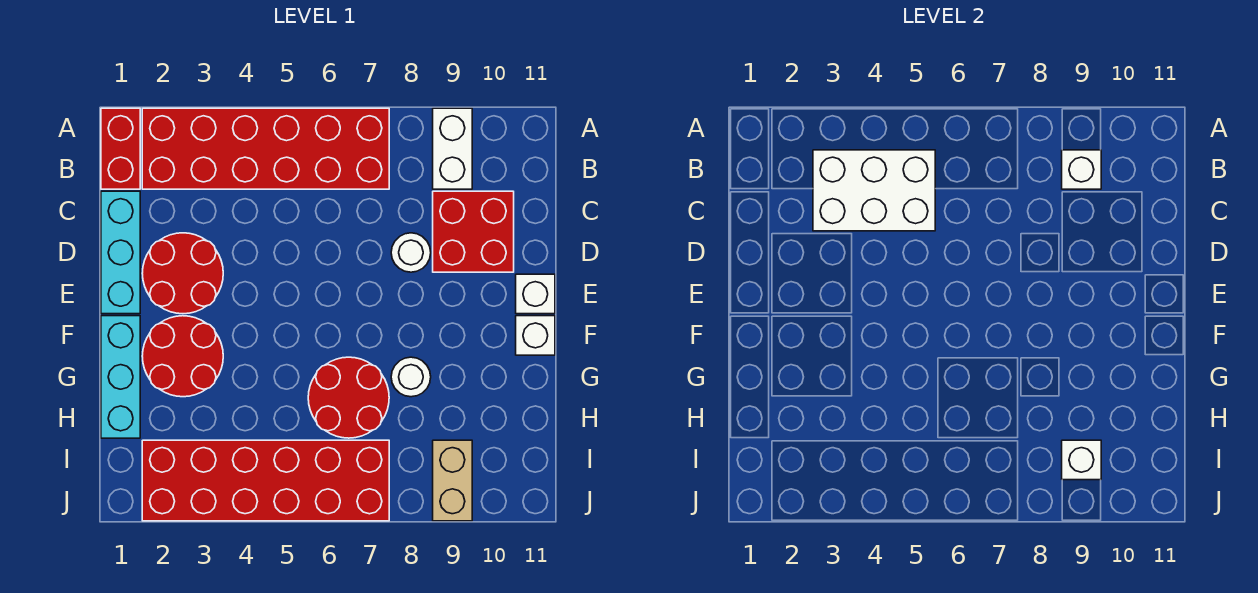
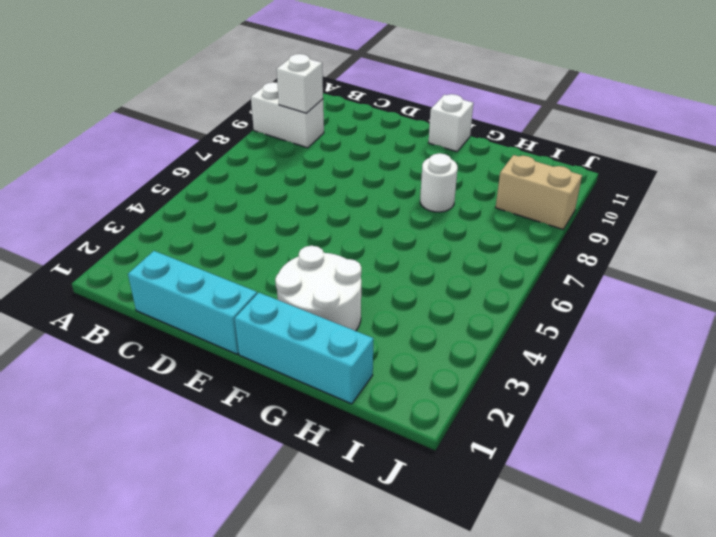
white 2x2 round brick [275,246,361,331] -> red 2x2 round brick [142,316,223,397]
none -> red 1x2 brick [101,108,140,189]
none -> red 2x6 brick [142,108,389,189]
none -> red 2x2 brick [433,191,514,272]

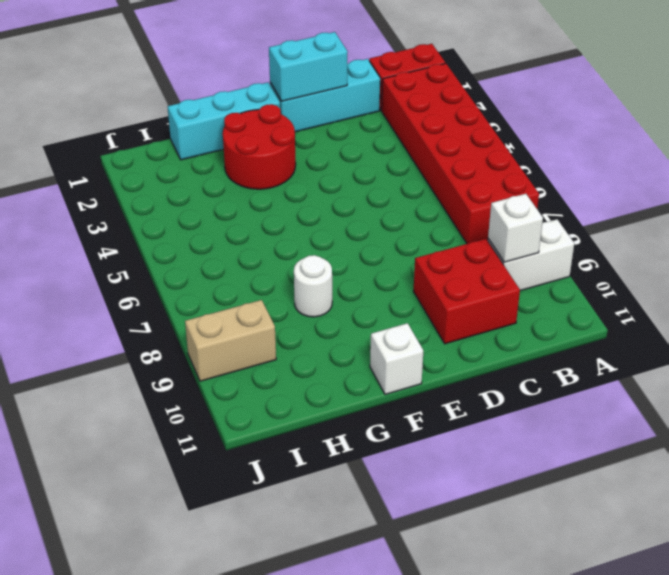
cyan 1x2 brick [269,32,348,101] -> none
none -> red 2x2 round brick [142,233,223,314]
none -> white 1x1 round brick [391,233,431,272]
none -> white 1x1 brick [516,274,555,314]

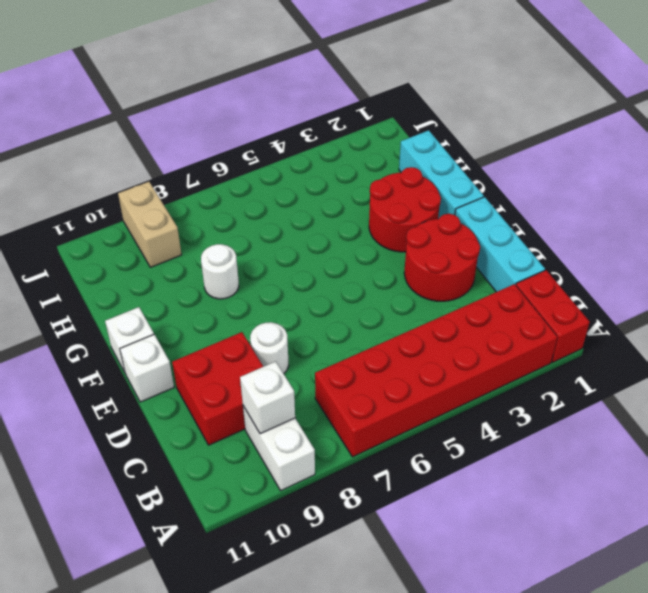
none -> red 2x2 round brick [308,357,389,438]
none -> red 2x6 brick [142,440,389,521]
none -> white 2x3 brick [813,150,935,231]

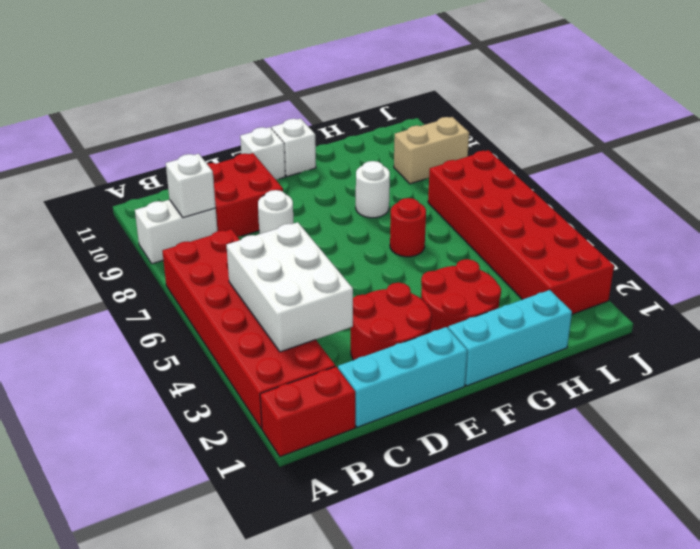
red 1x1 round brick [390,198,426,257] -> red 2x2 round brick [308,357,389,438]
none -> white 1x1 brick [1062,440,1101,480]

